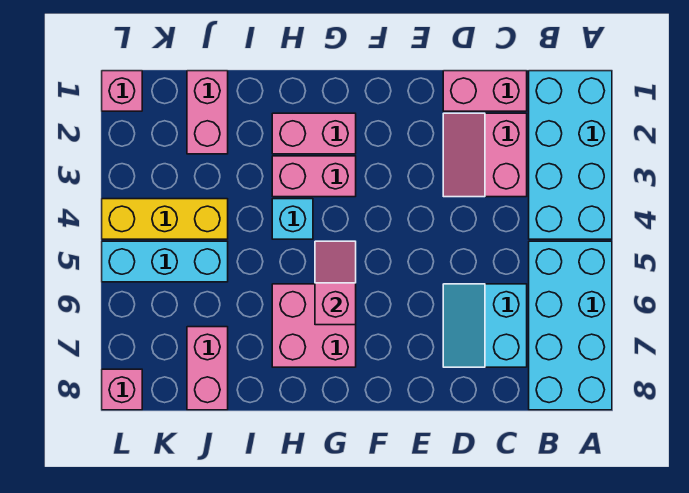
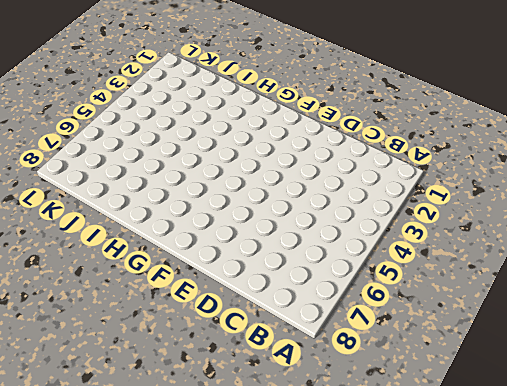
none -> cyan 2x4 brick [529,71,612,239]
none -> cyan 2x4 brick [529,241,612,410]
none -> pink 1x2 brick [443,71,527,111]

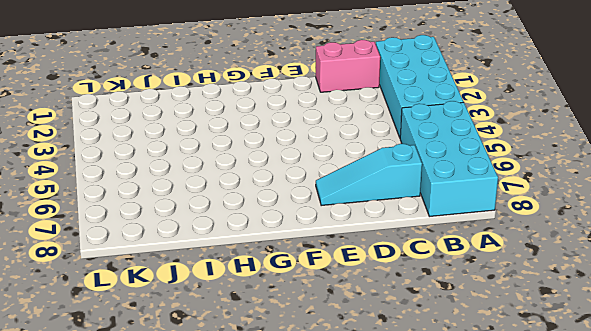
cyan 1x3 slope [316,144,422,205] -> cyan 2x2 slope [443,284,527,367]
none -> pink 2x2 slope [443,113,527,197]
none -> pink 1x2 brick [272,113,356,154]
none -> pink 1x2 brick [272,156,356,197]

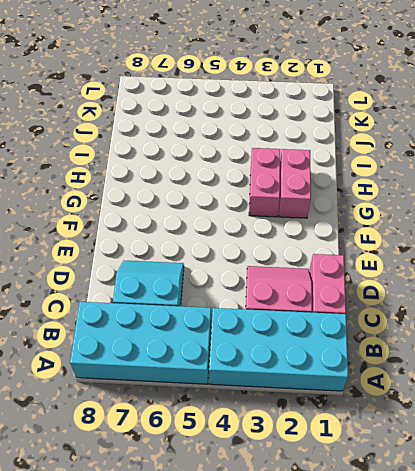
none -> pink 2x2 brick [272,284,356,367]
none -> cyan 1x1 brick [272,199,313,239]
none -> pink 1x2 brick [187,71,228,154]

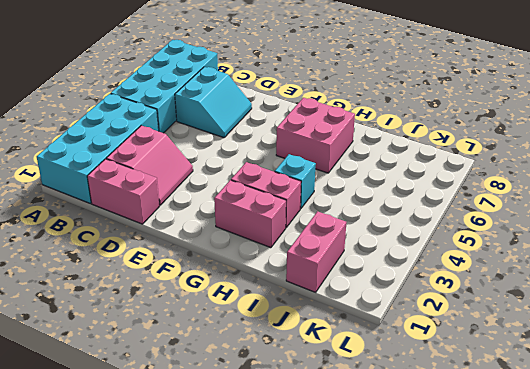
none -> yellow 1x3 brick [102,199,228,239]
none -> cyan 1x3 brick [102,241,228,282]
none -> pink 1x2 brick [187,327,228,410]

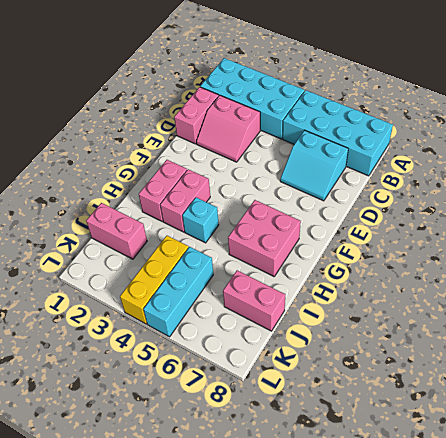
none -> pink 1x1 brick [102,71,142,111]
none -> pink 1x1 brick [102,369,142,410]
none -> pink 1x2 slope [315,241,356,325]

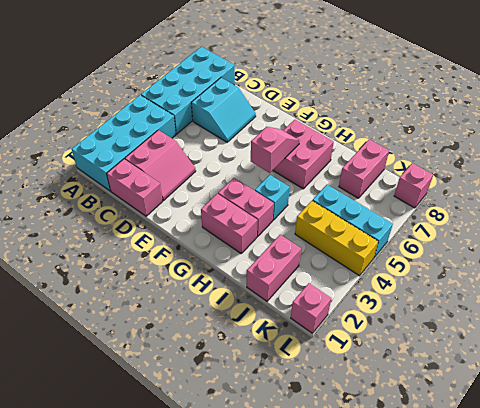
pink 1x2 slope [251,127,300,173] -> pink 1x2 slope turned to [315,241,356,325]

